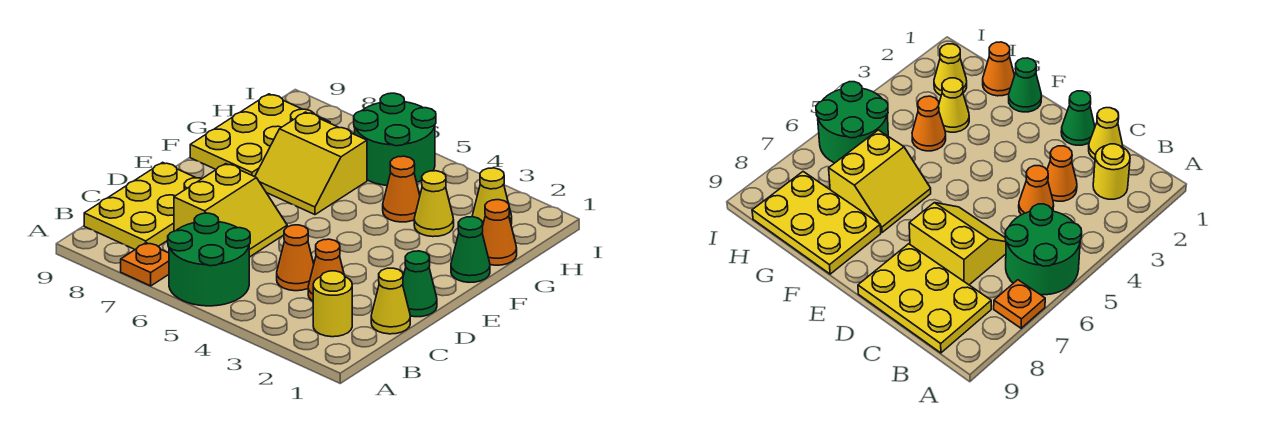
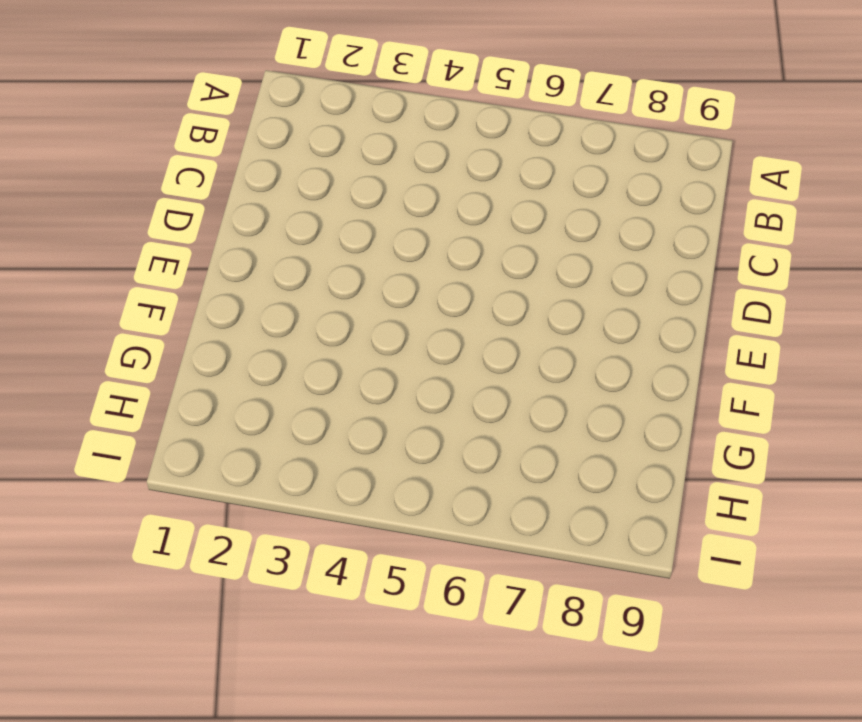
none -> green 2x2 round brick [168,213,250,306]
none -> orange 1x1 plate [121,243,169,286]
none -> yellow 1x1 round brick [313,271,352,337]

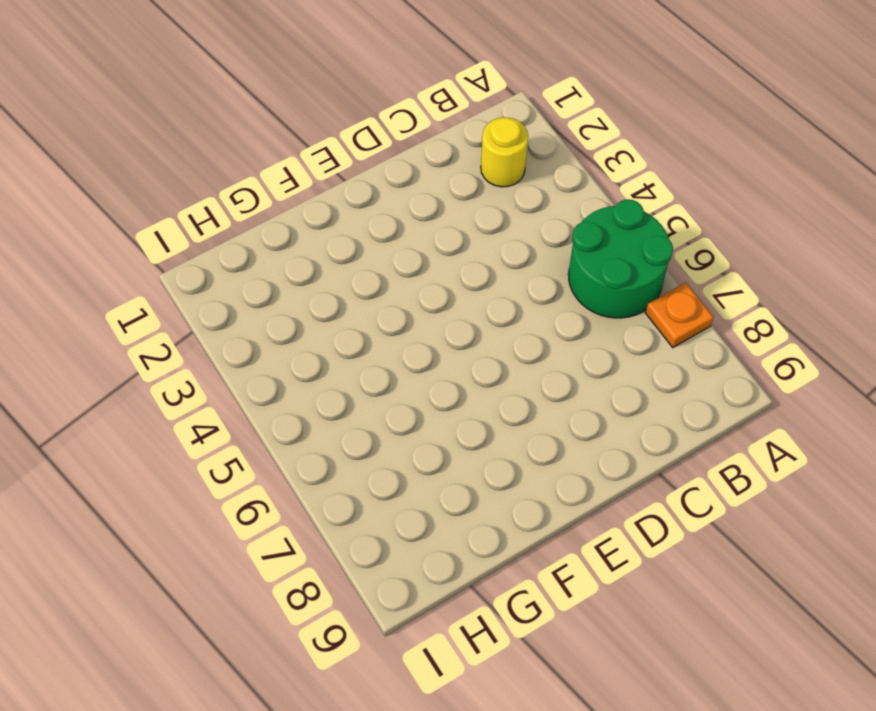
none -> yellow 2x3 plate [84,162,201,249]
none -> yellow 1x1 cone [371,268,410,334]
none -> orange 1x1 cone [308,239,344,301]

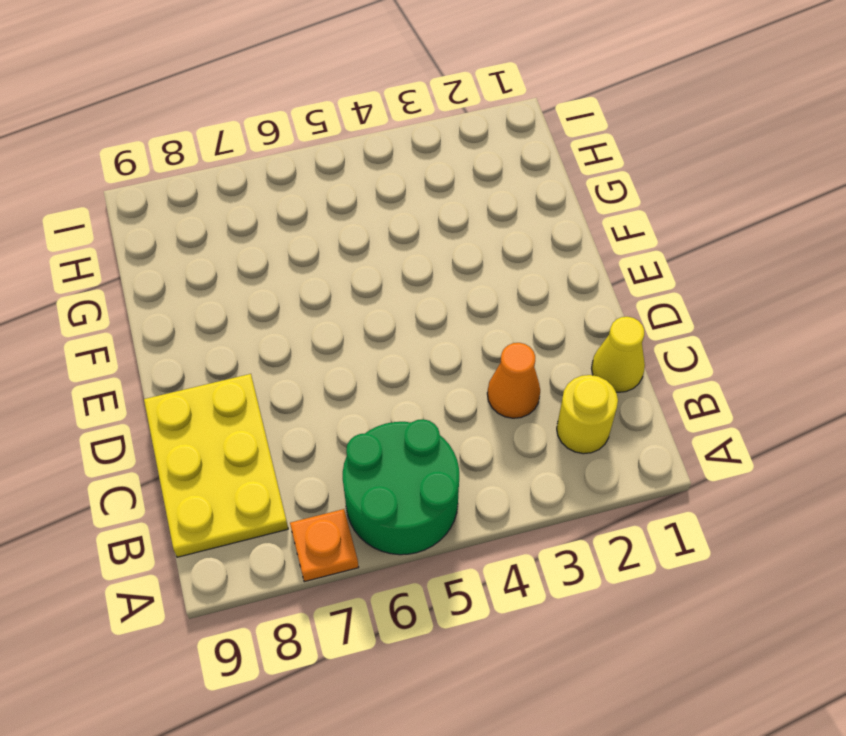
none -> orange 1x1 cone [277,225,314,291]
none -> yellow 2x2 slope [174,164,287,257]
none -> green 1x1 cone [403,251,437,317]

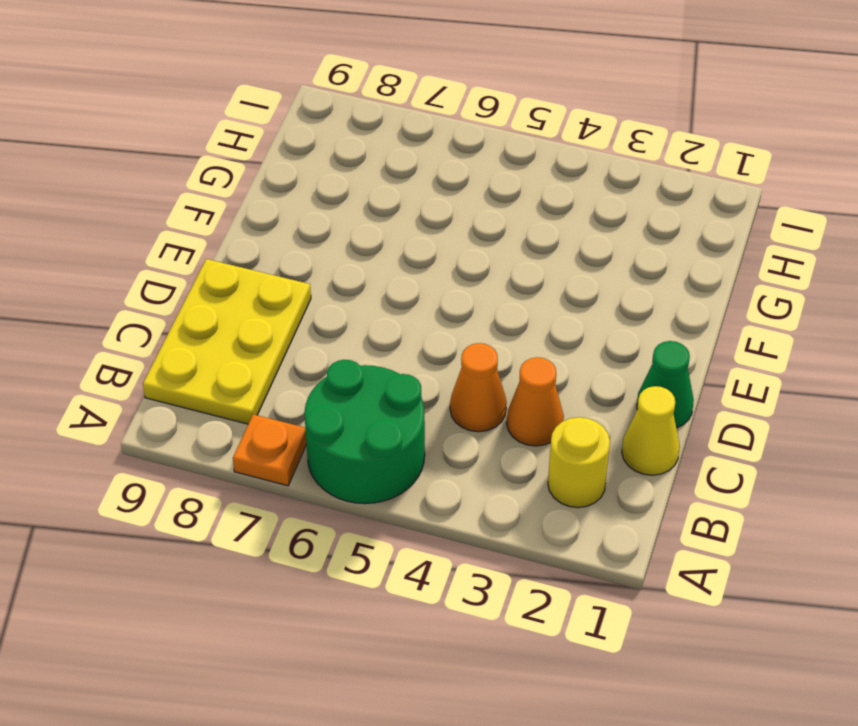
none -> yellow 2x2 slope [174,164,287,257]
none -> green 1x1 cone [451,216,490,282]
none -> yellow 2x2 slope [255,112,367,215]

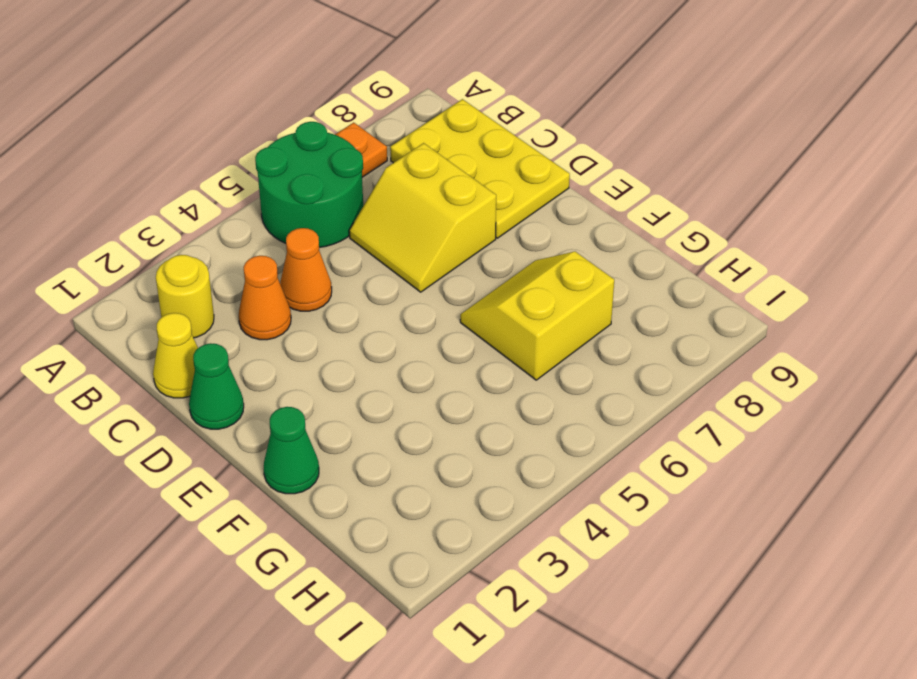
none -> yellow 2x3 plate [190,94,330,177]
none -> orange 1x1 cone [482,200,517,265]
none -> yellow 1x1 cone [414,171,454,237]

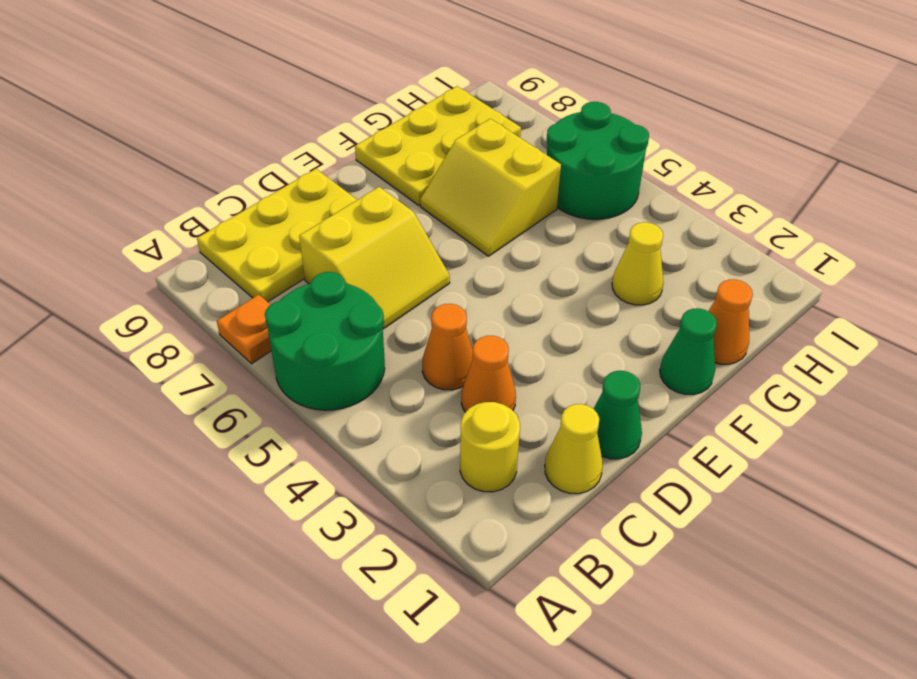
none -> orange 1x1 cone [383,156,420,222]
none -> yellow 1x1 cone [472,168,512,224]

